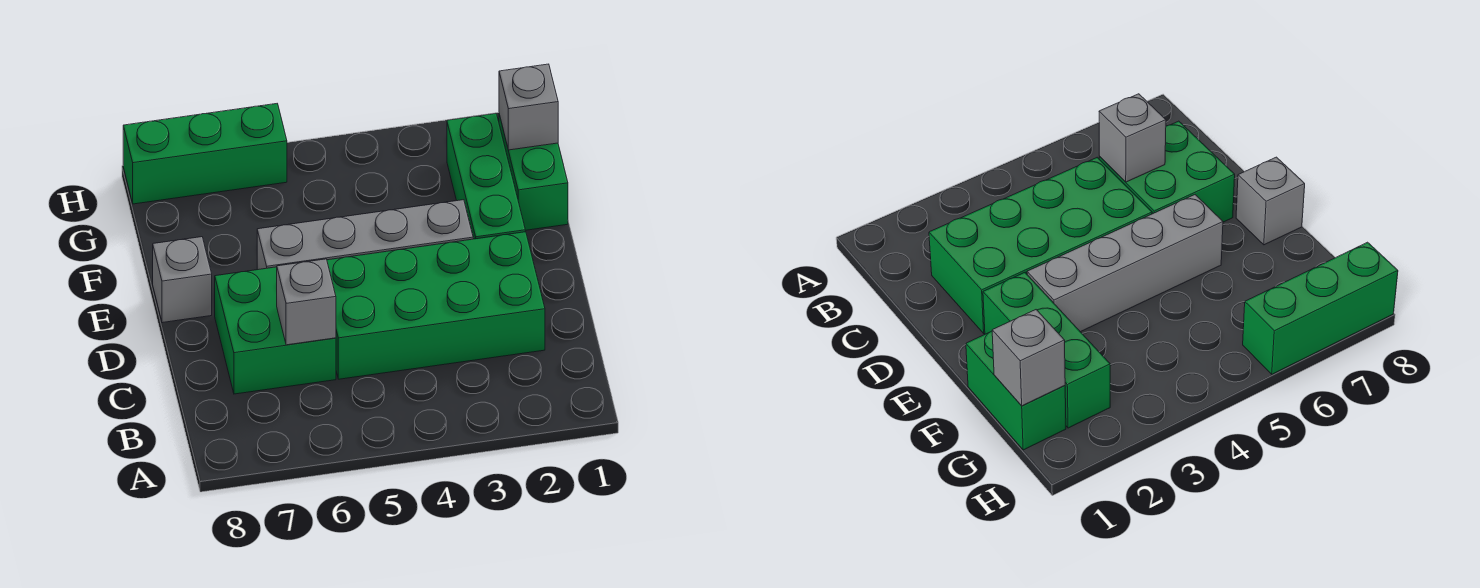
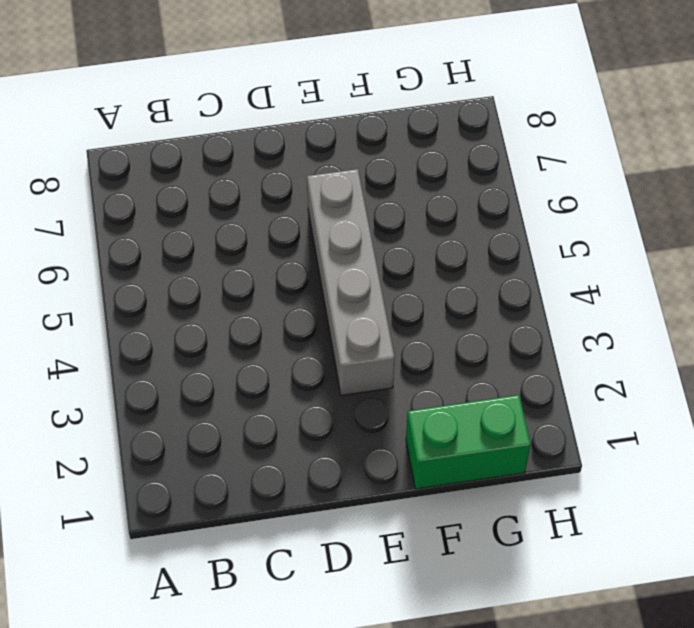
none -> green 2x4 brick [327,232,545,379]
none -> green 2x2 brick [215,267,336,394]

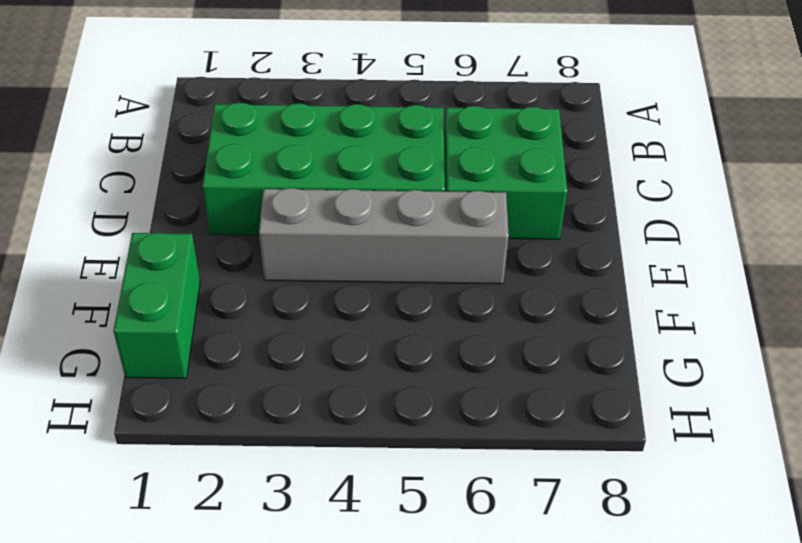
none -> green 1x3 brick [447,113,525,239]
none -> grey 1x1 brick [153,237,212,323]

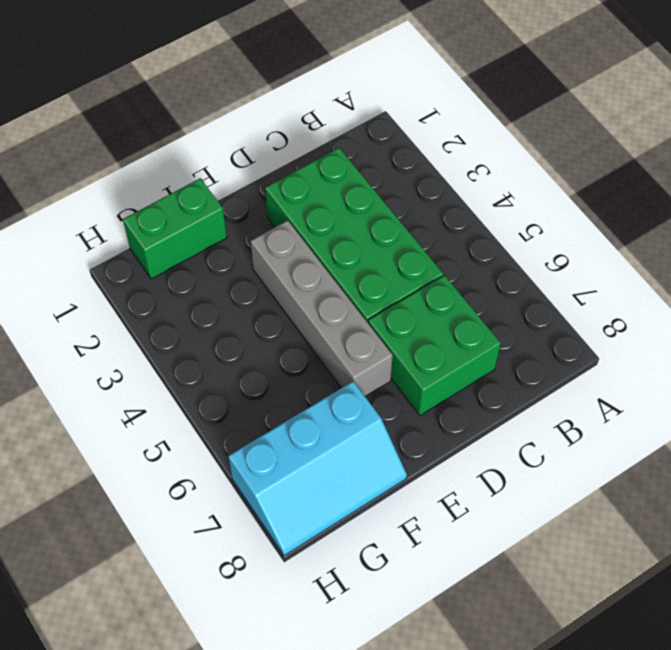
cyan 2x3 slope [228,381,407,556] -> green 1x3 brick [123,104,287,204]
none -> green 1x3 brick [447,113,525,239]
none -> grey 1x1 brick [153,237,212,323]

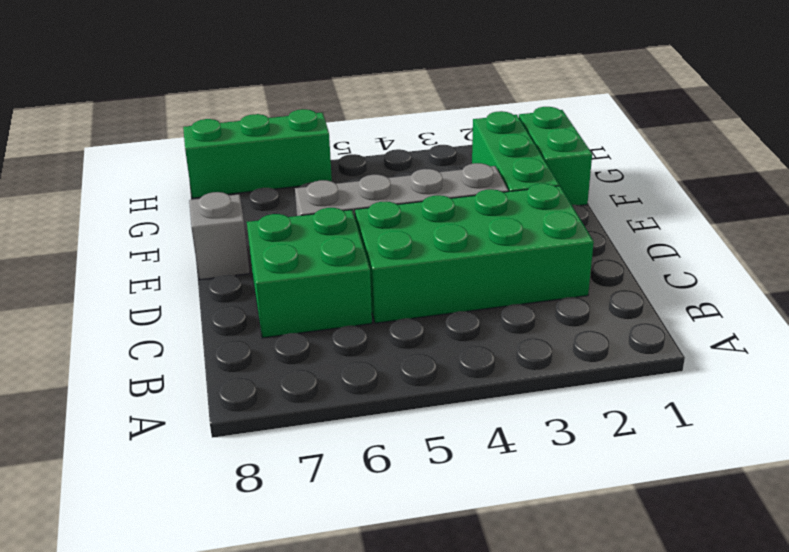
none -> grey 1x1 brick [277,259,336,345]
none -> grey 1x1 brick [499,64,558,150]

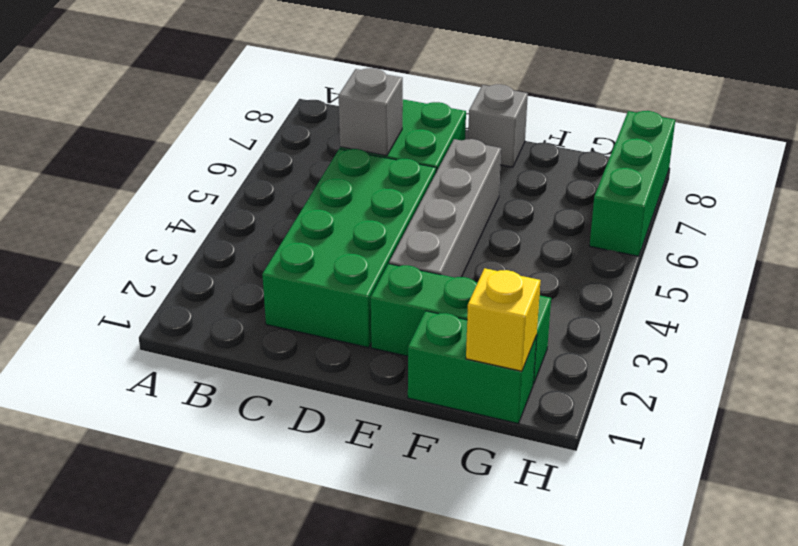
yellow 1x1 brick [466,268,541,371] -> grey 1x1 brick [499,64,558,150]

